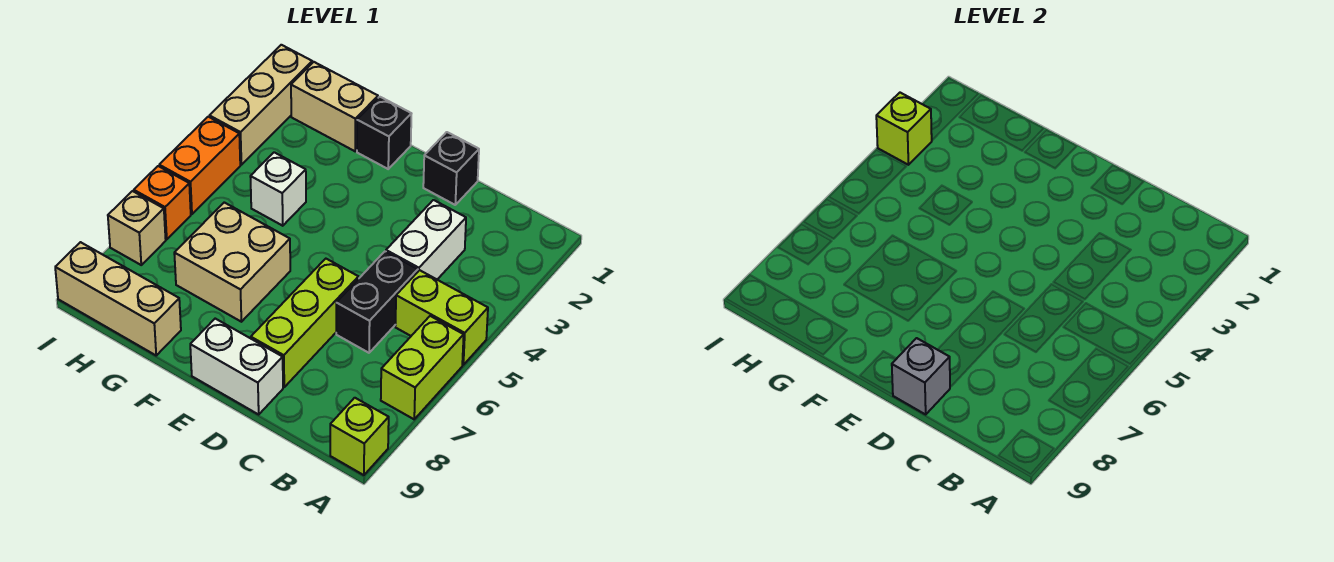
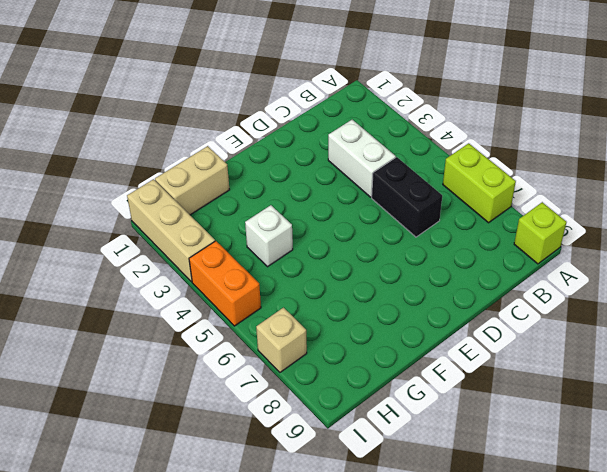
none -> lime 1x2 brick [395,270,488,365]
none -> black 1x1 brick [423,132,479,205]
none -> lime 1x3 brick [251,259,359,387]

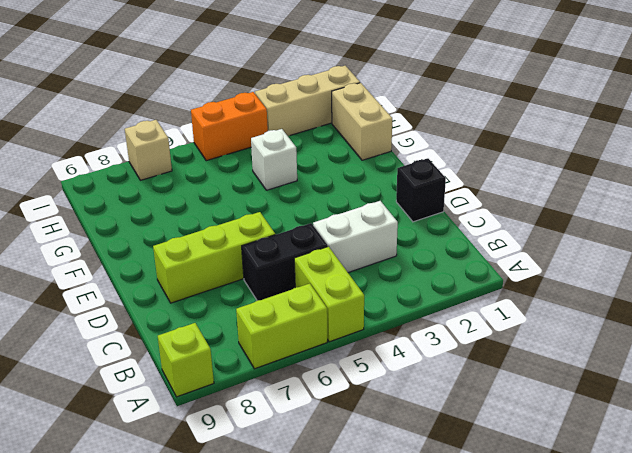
none -> white 1x2 brick [190,319,283,414]
none -> black 1x1 brick [357,97,411,169]
none -> tan 2x2 brick [174,202,290,322]

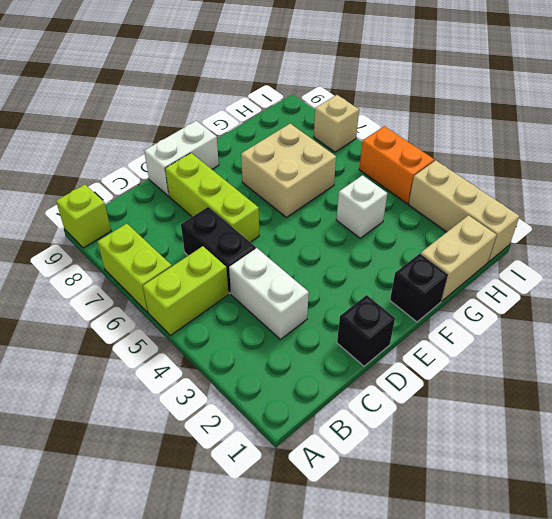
none -> tan 1x3 brick [55,242,181,355]
none -> orange 1x1 brick [134,166,191,240]
none -> grey 1x1 brick [892,338,950,414]

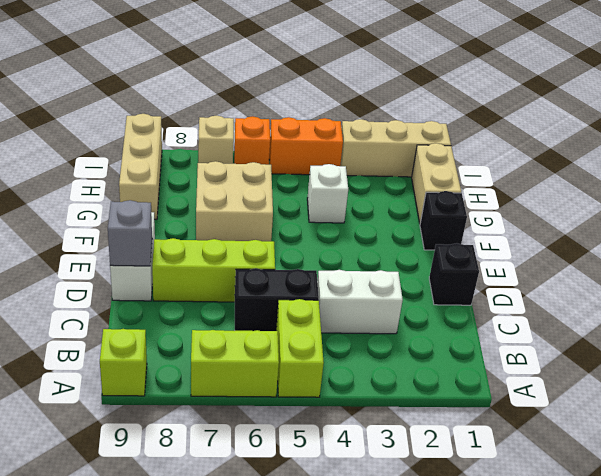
none -> lime 1x1 brick [876,93,932,165]

